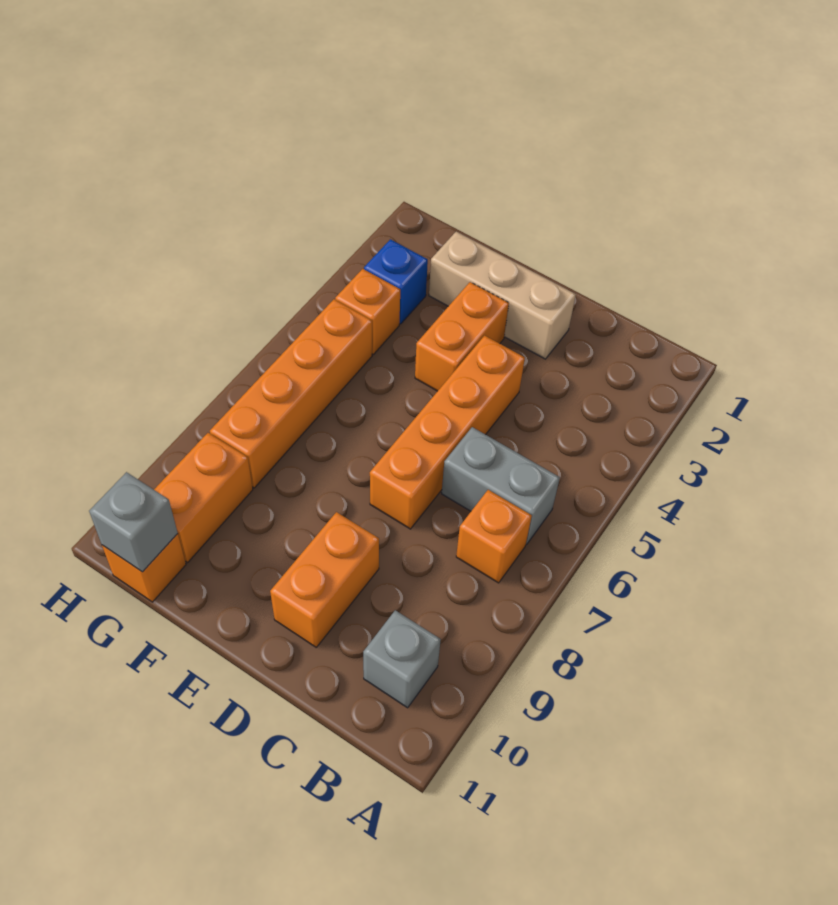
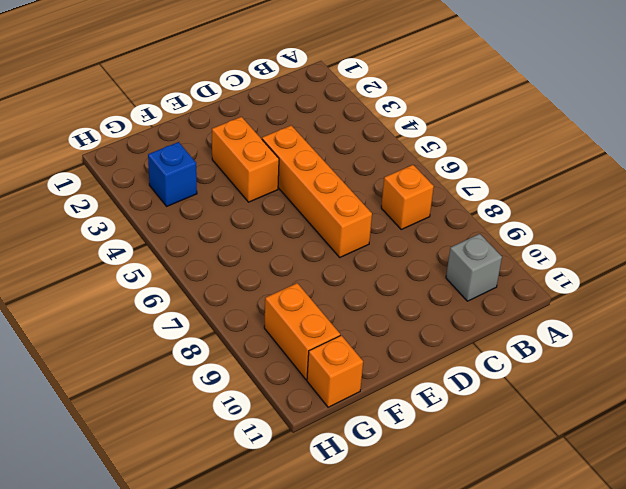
none -> grey 1x2 brick [442,427,560,544]
none -> tan 1x3 brick [429,232,576,359]
none -> orange 1x2 brick [270,512,379,647]

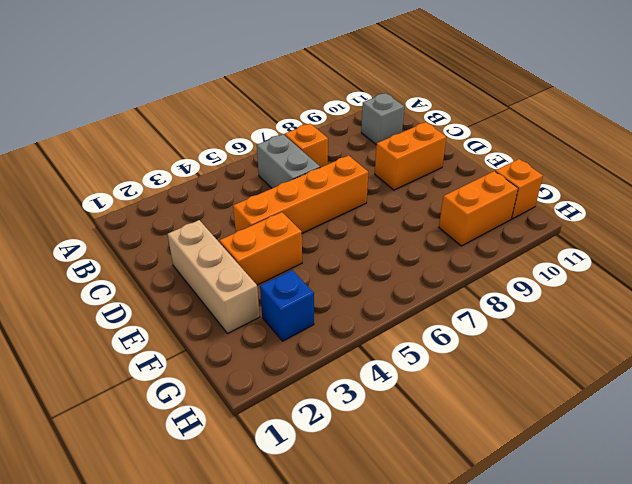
none -> orange 1x1 brick [335,269,400,354]
none -> orange 1x4 brick [210,299,372,488]
none -> grey 1x1 brick [89,472,178,572]

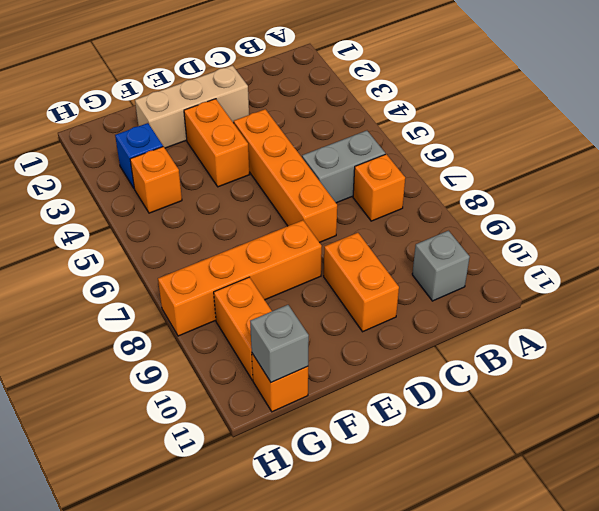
orange 1x4 brick [158,220,322,336] -> orange 1x4 brick turned to [210,299,372,488]

